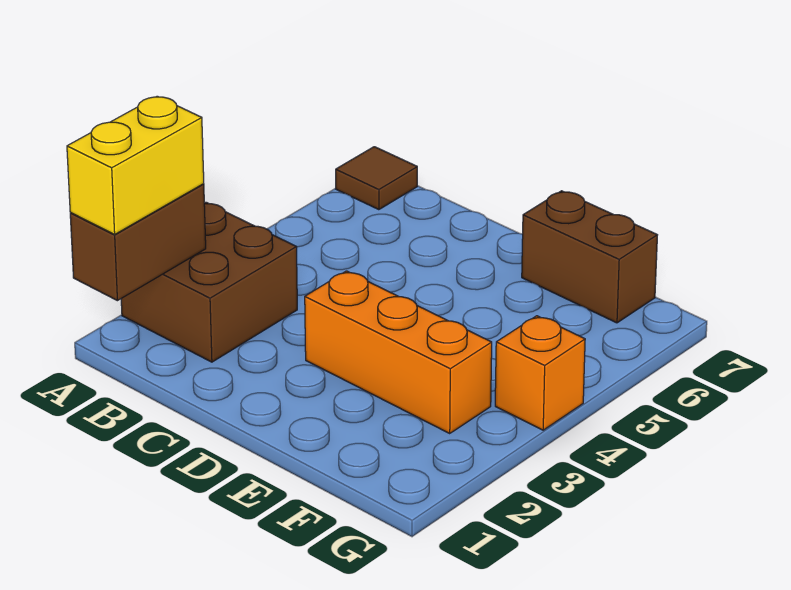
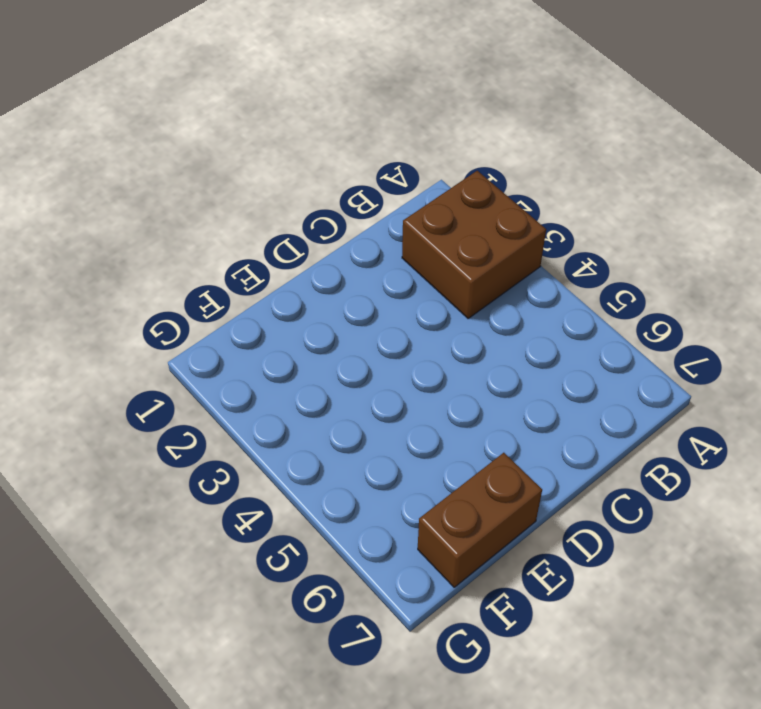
none -> brown 1x1 tile [336,147,417,210]
none -> orange 1x3 brick [305,271,492,433]

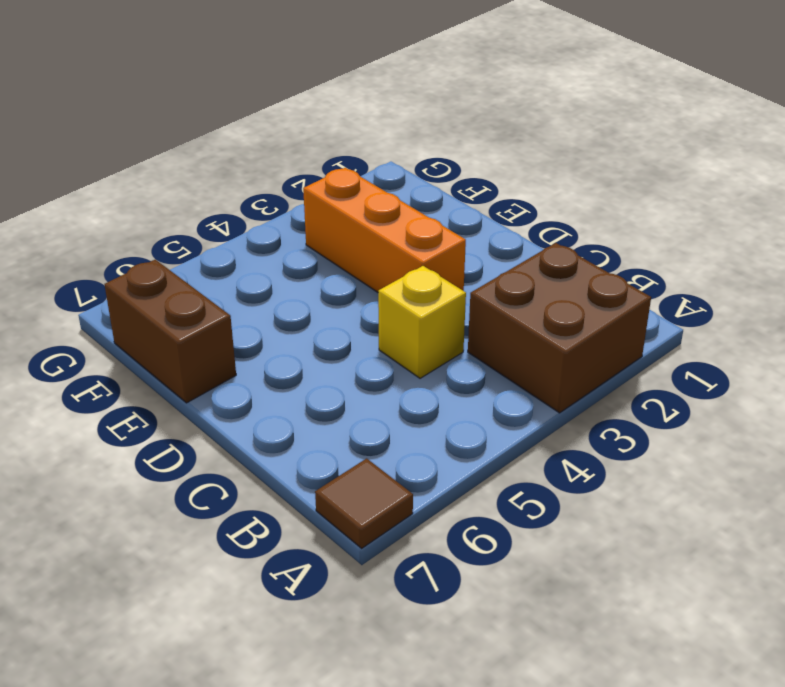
yellow 1x1 brick [378,266,466,378] -> none
none -> orange 1x1 brick [495,316,585,430]
none -> brown 1x2 brick [70,184,206,301]

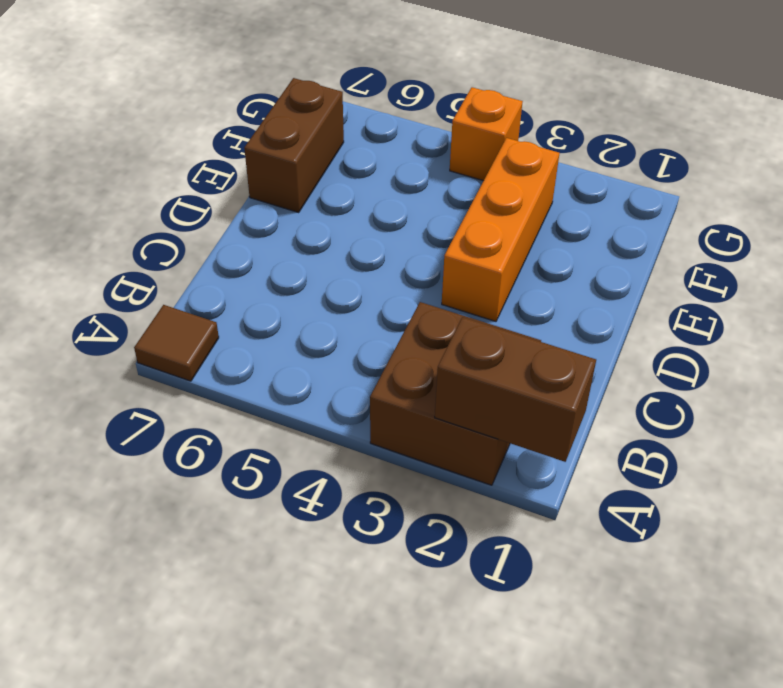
none -> yellow 1x2 brick [67,96,204,234]

